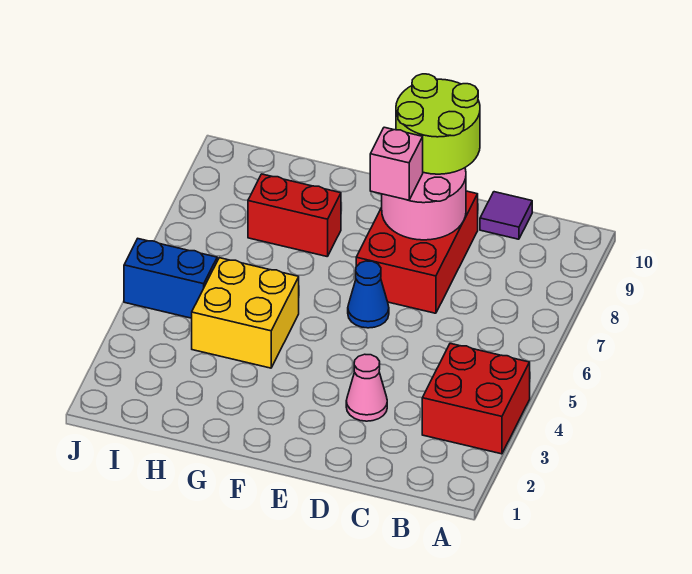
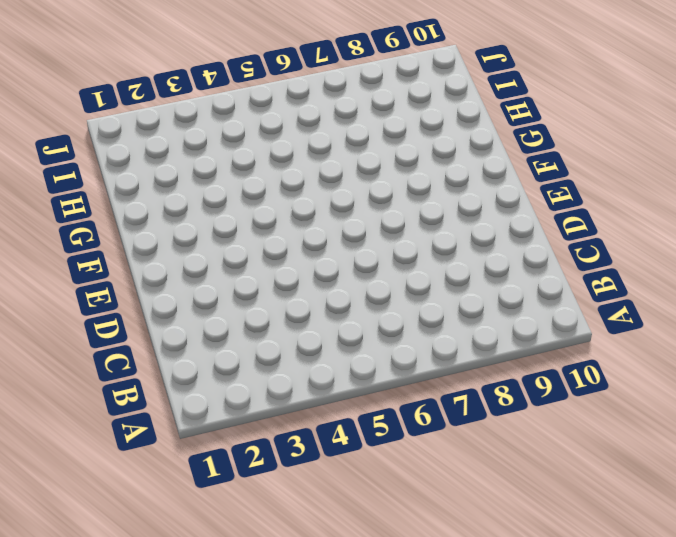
none -> red 2x2 brick [422,343,530,454]
none -> purple 1x1 tile [480,192,532,239]

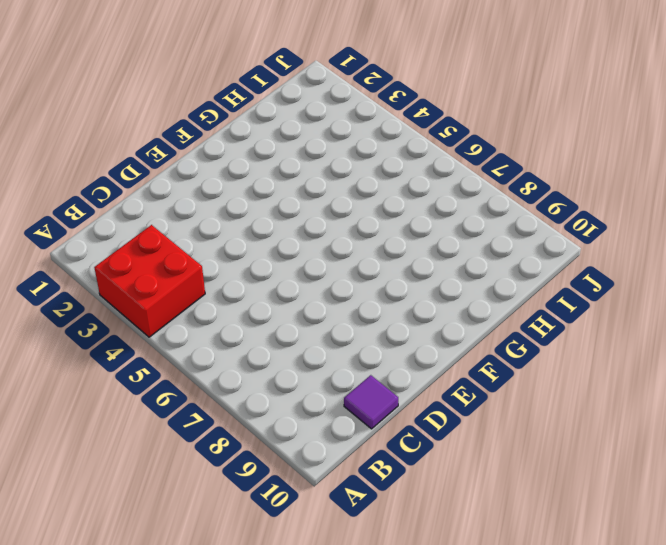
none -> pink 1x1 cone [346,354,387,421]
none -> red 2x3 brick [356,191,478,313]

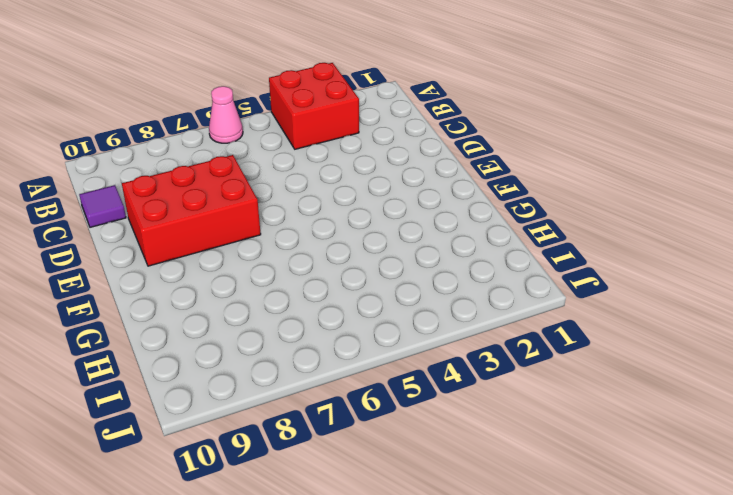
pink 1x1 cone [209,86,243,143] -> pink 1x1 cone moved to [346,354,387,421]
none -> blue 1x1 cone [348,261,389,328]
none -> yellow 2x2 brick [192,258,299,368]

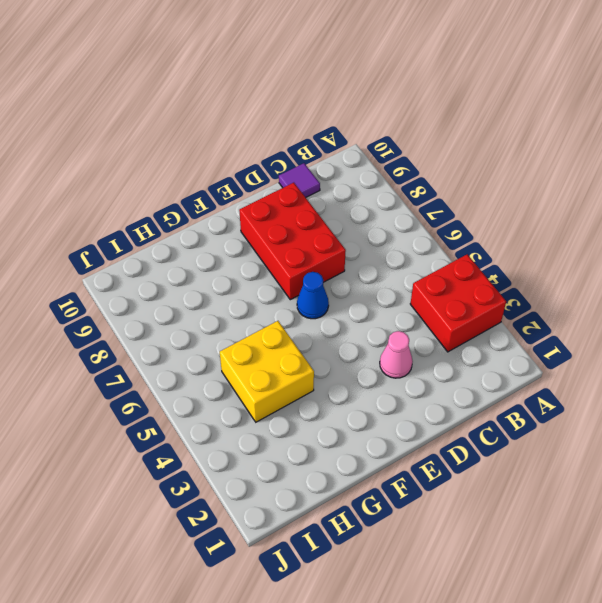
none -> red 1x2 brick [248,174,341,257]
none -> blue 1x2 brick [124,239,217,318]

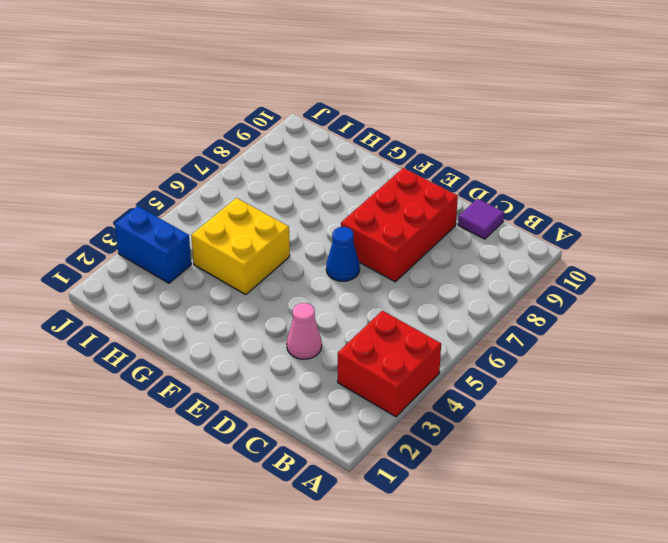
blue 1x2 brick [115,206,191,283] -> blue 1x2 brick moved to [124,239,217,318]
none -> red 1x2 brick [248,174,341,257]
none -> pink 2x2 round brick [382,168,466,240]

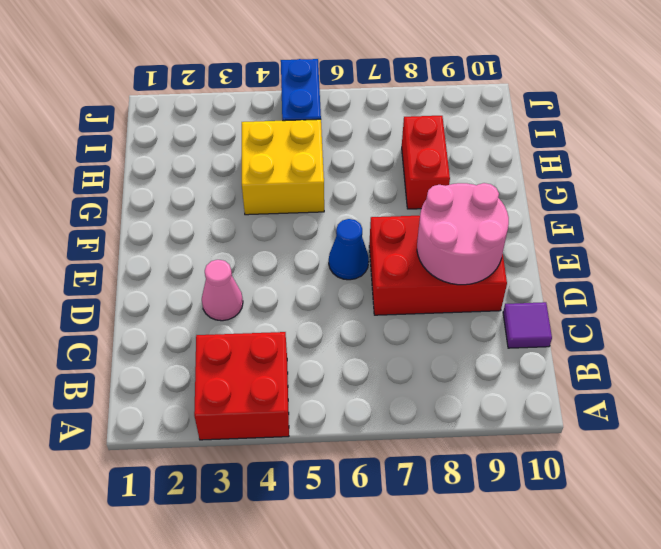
none -> lime 2x2 round brick [396,74,480,174]
none -> pink 1x1 brick [370,127,423,200]

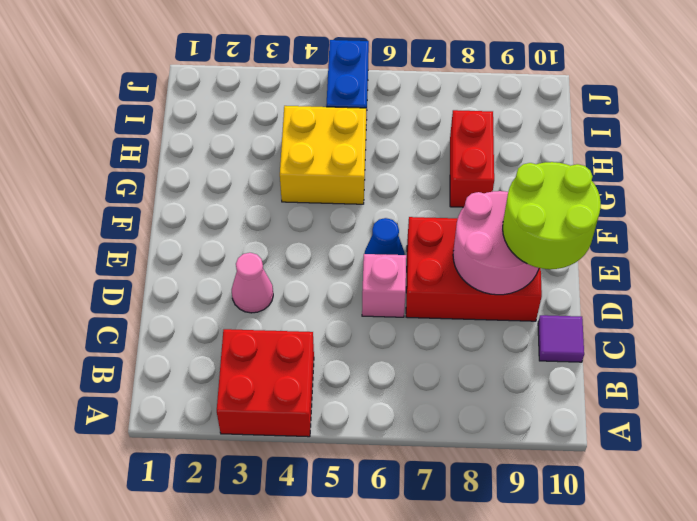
pink 1x1 brick [362,254,406,317] -> pink 1x1 brick moved to [370,127,423,200]

